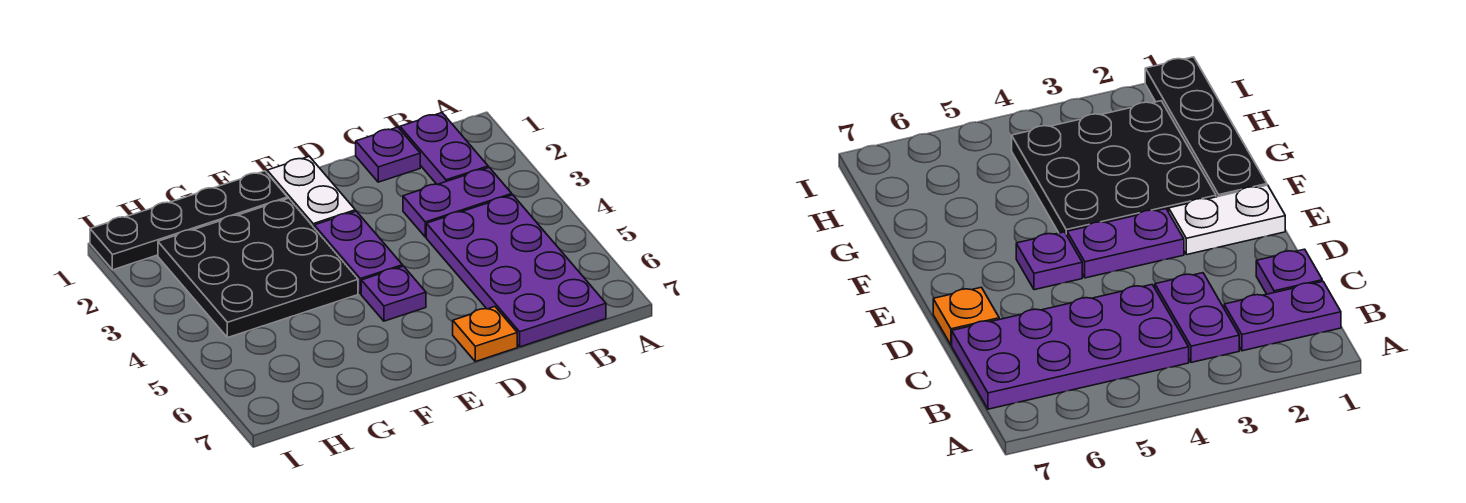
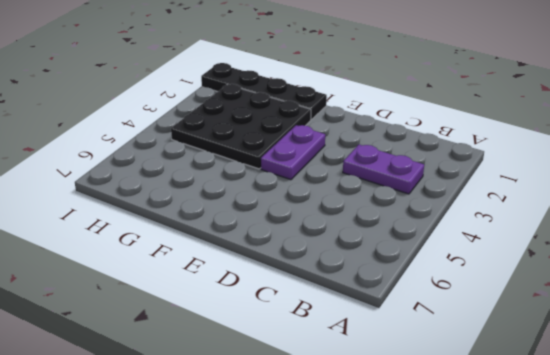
none -> purple 1x2 plate [400,113,488,185]
none -> purple 2x4 plate [426,195,606,347]

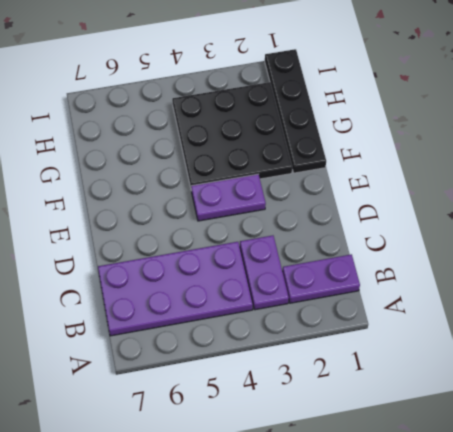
none -> purple 1x1 plate [356,127,420,182]
none -> orange 1x1 plate [453,307,517,361]

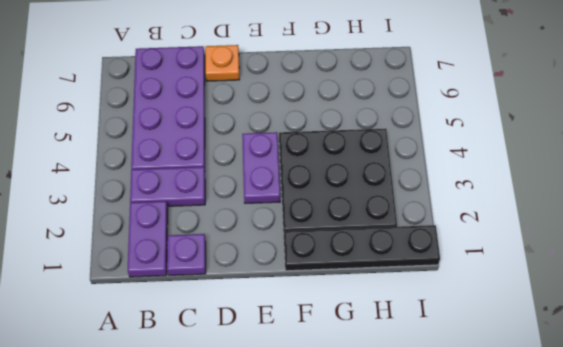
none -> white 1x2 plate [267,156,355,227]
none -> purple 1x1 plate [361,266,426,321]

